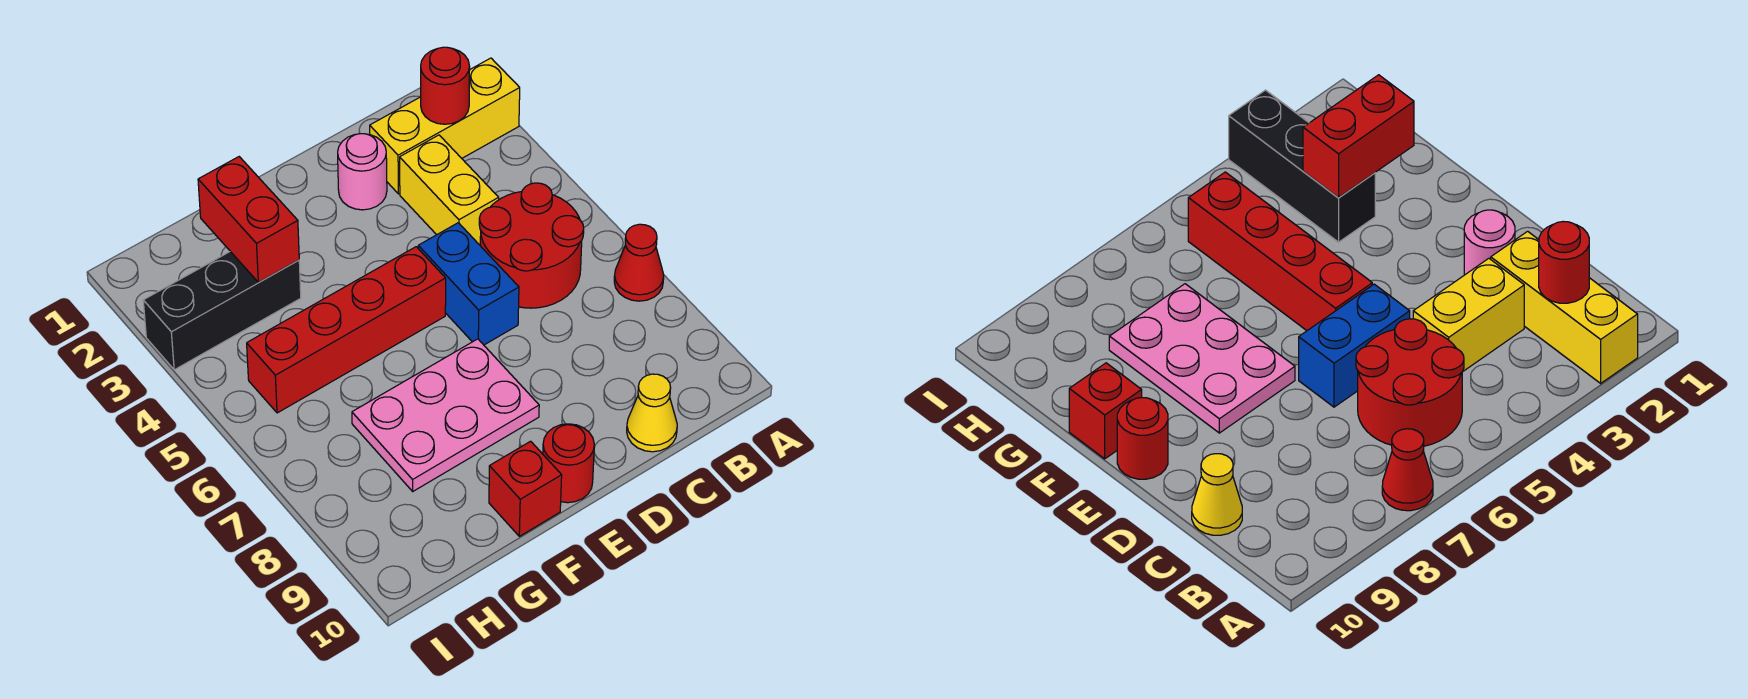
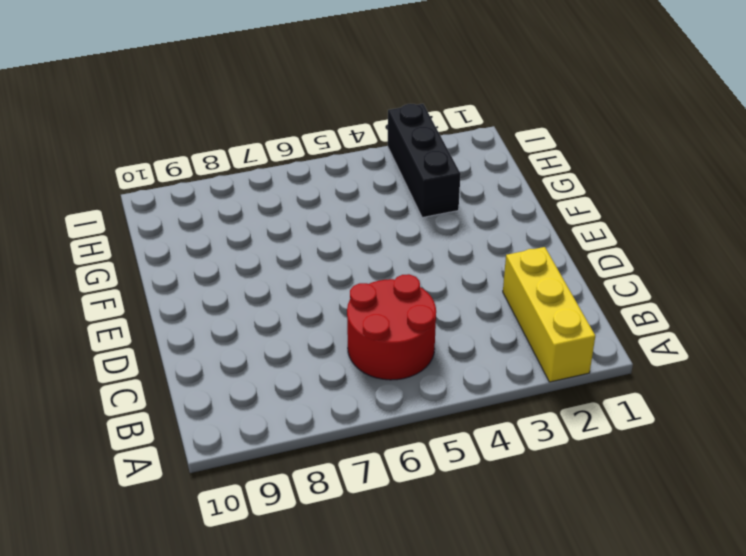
none -> red 1x1 cone [614,224,664,301]
none -> yellow 1x2 brick [400,135,499,245]
none -> yellow 1x1 cone [627,374,677,452]

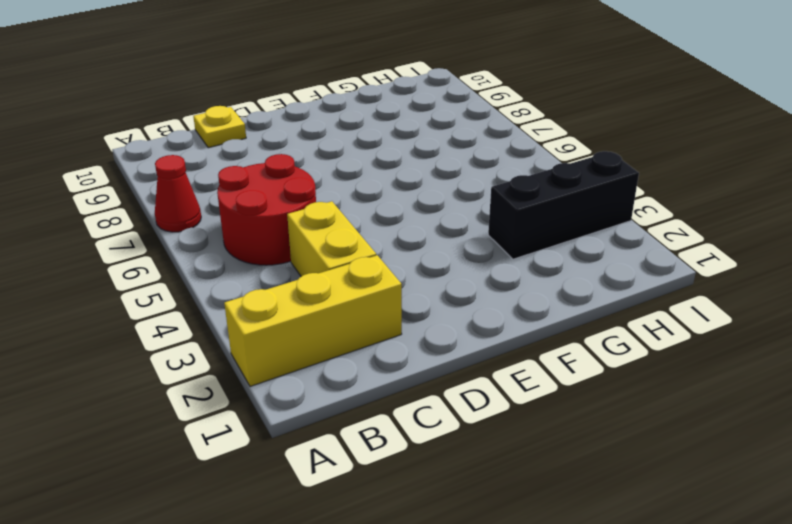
yellow 1x1 plate [193,106,246,148] -> yellow 1x1 cone [627,374,677,452]
none -> pink 1x1 round brick [338,134,387,210]
none -> blue 1x2 brick [418,223,519,345]
none -> red 1x4 brick [247,247,446,413]

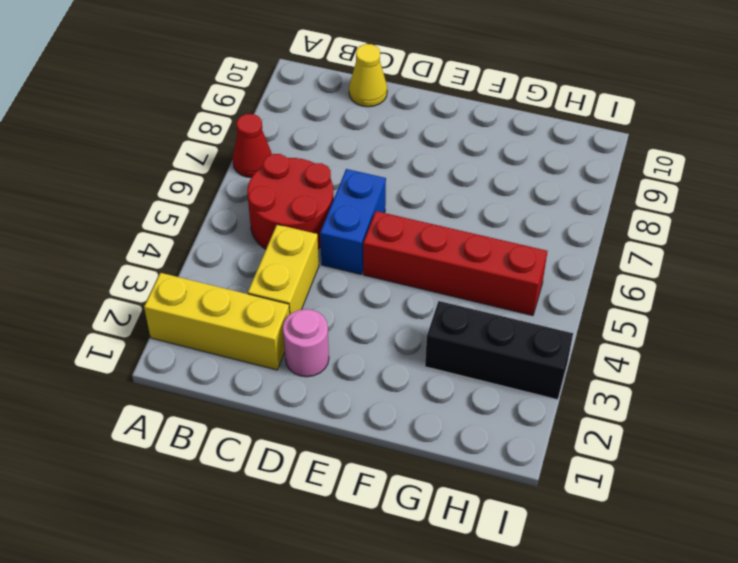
none -> pink 2x3 plate [352,339,539,491]
none -> red 1x1 round brick [543,424,594,503]
none -> red 1x1 brick [489,441,562,536]

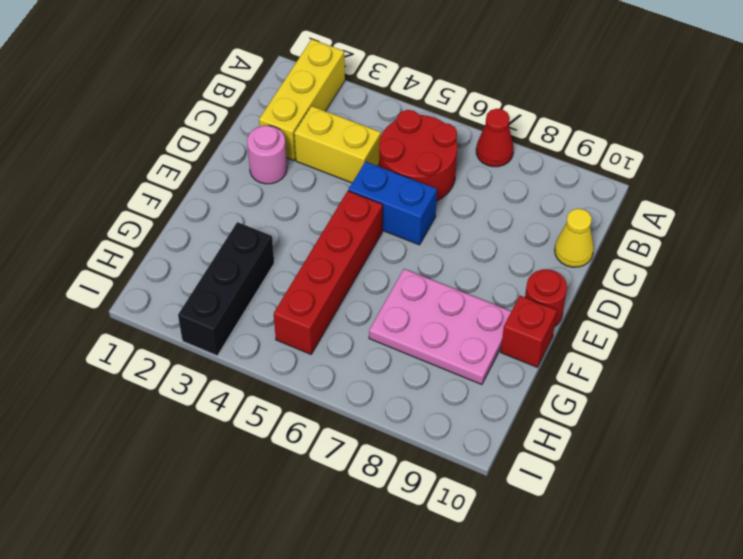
pink 2x3 plate [369,269,511,385] -> pink 2x3 plate turned to [352,339,539,491]
none -> red 1x1 round brick [421,47,470,124]
none -> red 1x2 brick [198,157,299,282]

